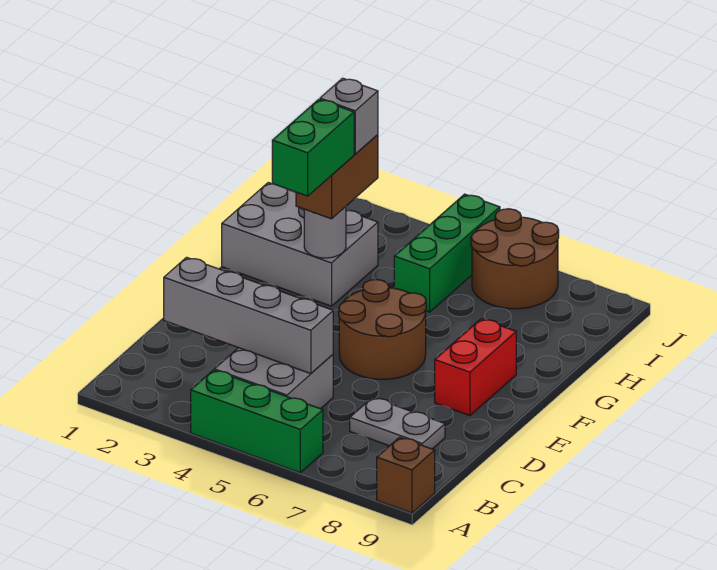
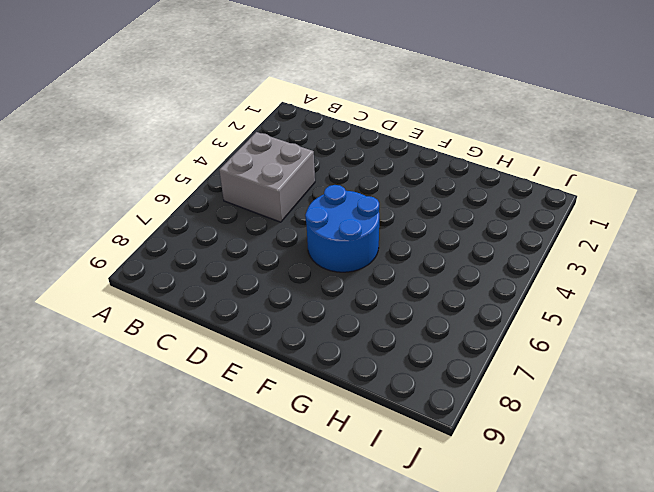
blue 2x2 round brick [305,185,379,272] -> brown 2x2 round brick [339,279,426,379]
none -> green 1x3 brick [191,370,323,473]
none -> brown 1x1 brick [377,437,435,513]
none -> grey 1x2 plate [350,397,445,449]

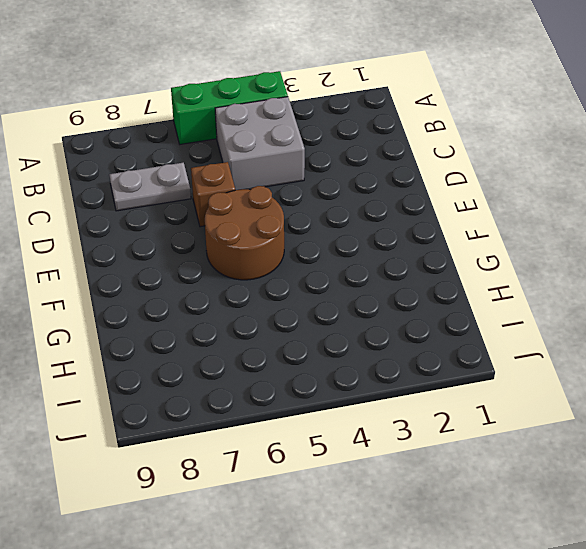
brown 1x1 brick [191,162,235,227] -> brown 1x1 brick moved to [377,437,435,513]
none -> red 1x2 brick [435,319,516,416]
none -> grey 2x3 brick [222,182,378,306]
none -> green 1x3 brick [394,194,500,312]

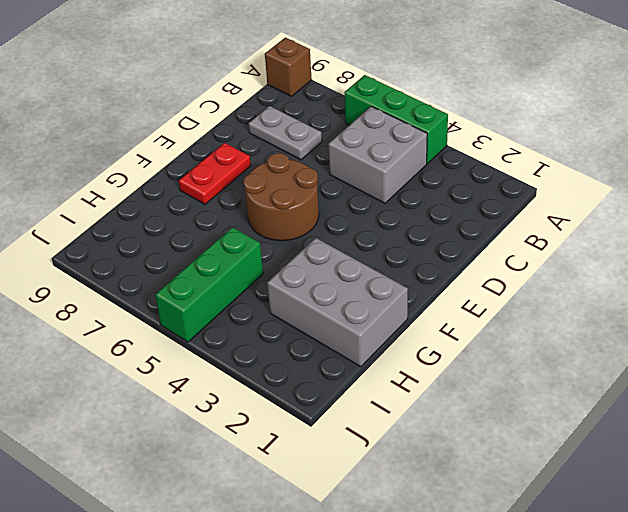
red 1x2 plate [179,143,251,204] -> red 1x2 brick [435,319,516,416]
none -> brown 2x2 round brick [471,209,559,309]
none -> grey 1x4 brick [164,257,333,374]
none -> grey 1x1 round brick [304,207,346,258]

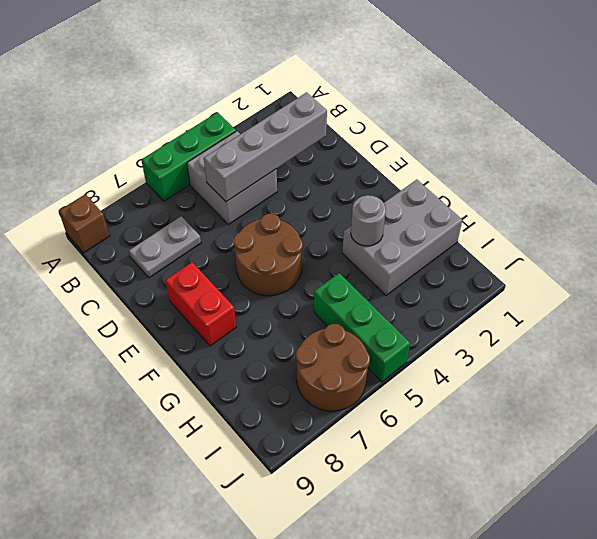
none -> brown 1x2 brick [296,135,378,219]
none -> green 1x2 brick [272,99,354,196]
none -> grey 1x1 brick [320,78,378,154]

